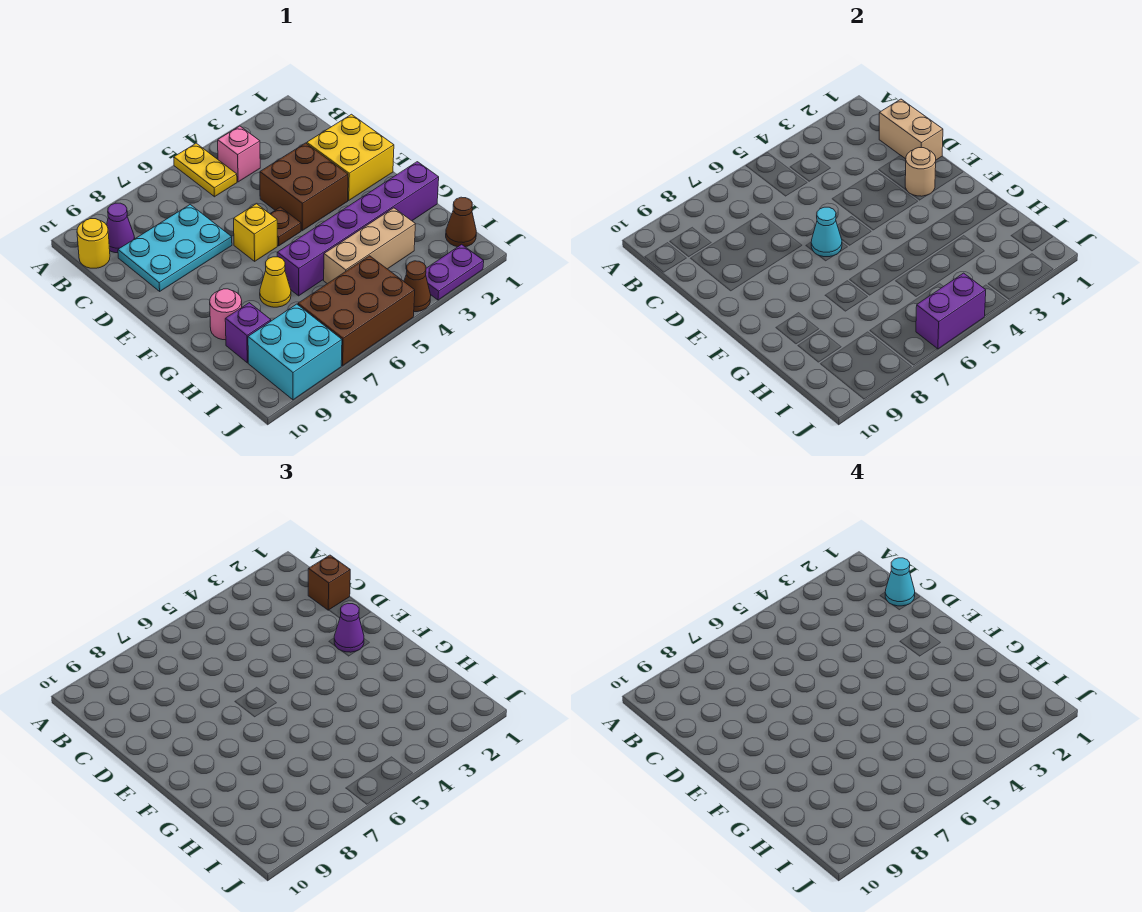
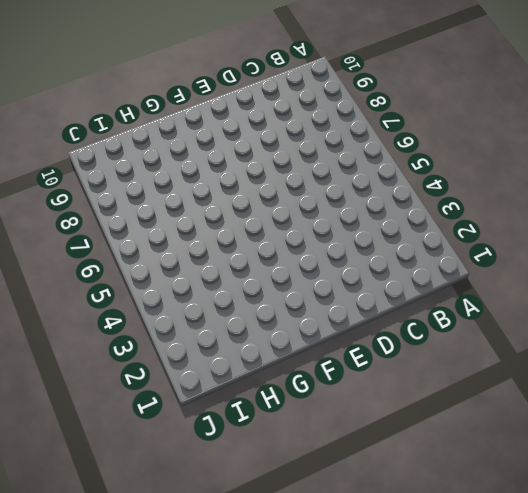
none -> yellow 1x2 plate [174,143,237,197]
none -> pink 1x1 brick [218,126,260,182]
none -> purple 1x1 cone [107,203,135,253]

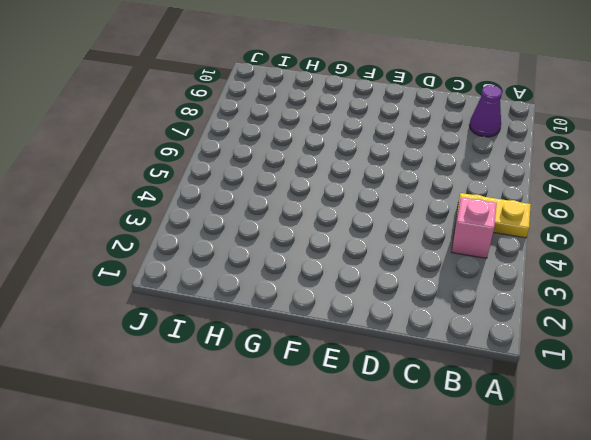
none -> yellow 1x1 round brick [77,219,110,268]
none -> cyan 2x3 plate [118,205,232,291]
none -> yellow 2x2 brick [307,114,394,200]

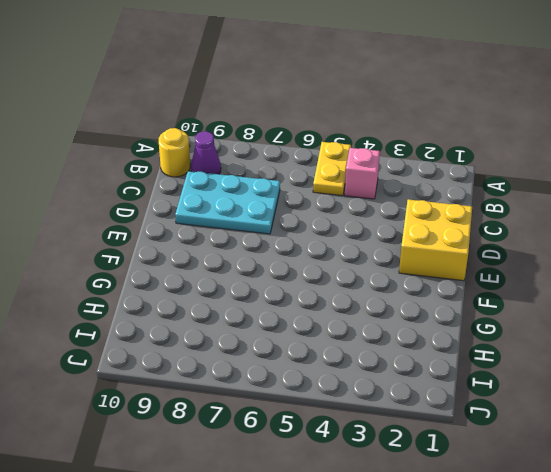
none -> brown 2x2 brick [260,143,348,231]
none -> brown 1x1 plate [270,207,301,246]
none -> yellow 1x1 brick [234,204,277,261]

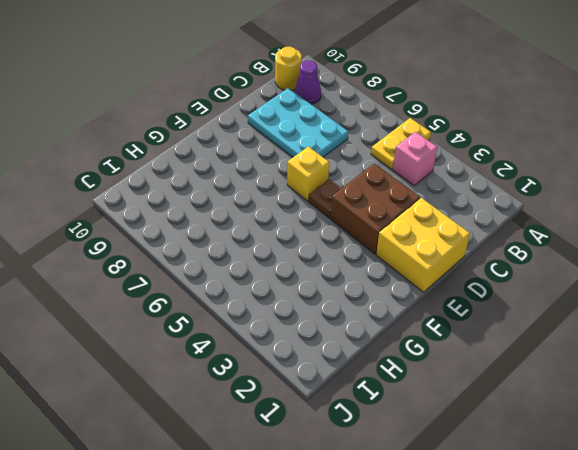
none -> purple 1x6 brick [277,162,439,296]
none -> yellow 1x1 cone [260,257,291,307]
none -> pink 1x1 round brick [210,289,242,340]

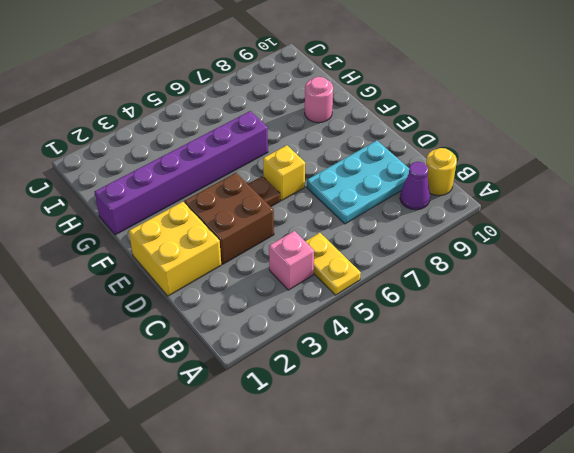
none -> yellow 1x1 cone [260,257,291,307]
none -> tan 1x3 brick [324,208,415,284]
none -> purple 1x1 brick [225,303,271,363]

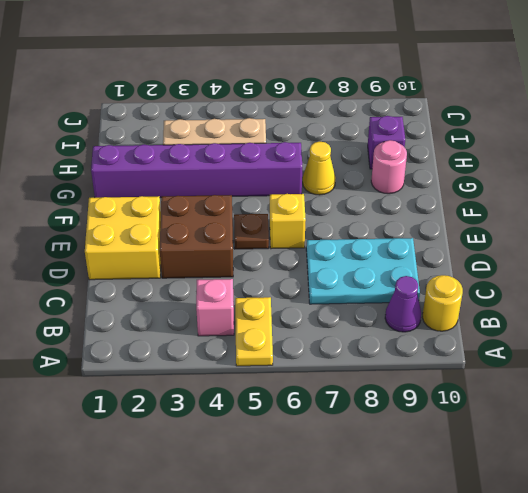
none -> brown 1x1 cone [446,197,476,247]
none -> brown 2x3 brick [298,256,415,366]
none -> cyan 2x2 brick [248,304,342,400]

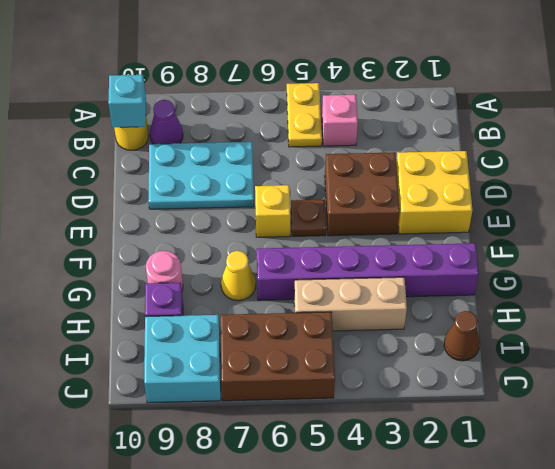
cyan 1x1 brick [108,75,146,128] -> none
none -> purple 1x2 plate [426,244,484,300]
none -> brown 1x1 cone [404,261,431,312]
none -> tan 1x2 brick [879,99,943,160]

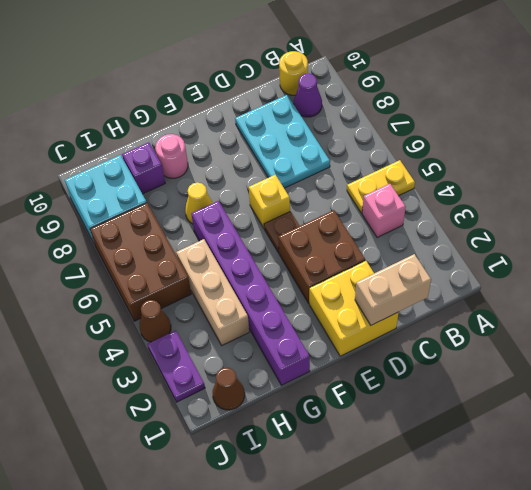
none -> tan 1x1 round brick [905,148,936,196]
none -> cyan 1x1 cone [811,207,842,257]
none -> purple 1x2 brick [916,273,986,349]

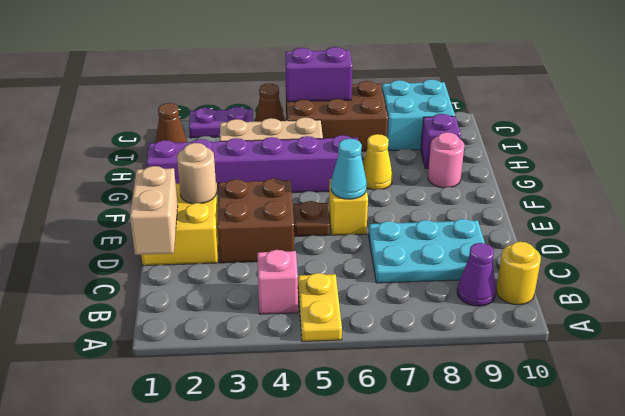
none -> brown 1x1 brick [308,555,350,610]
none -> purple 1x1 cone [334,604,364,652]
none -> cyan 1x1 cone [885,558,915,606]

